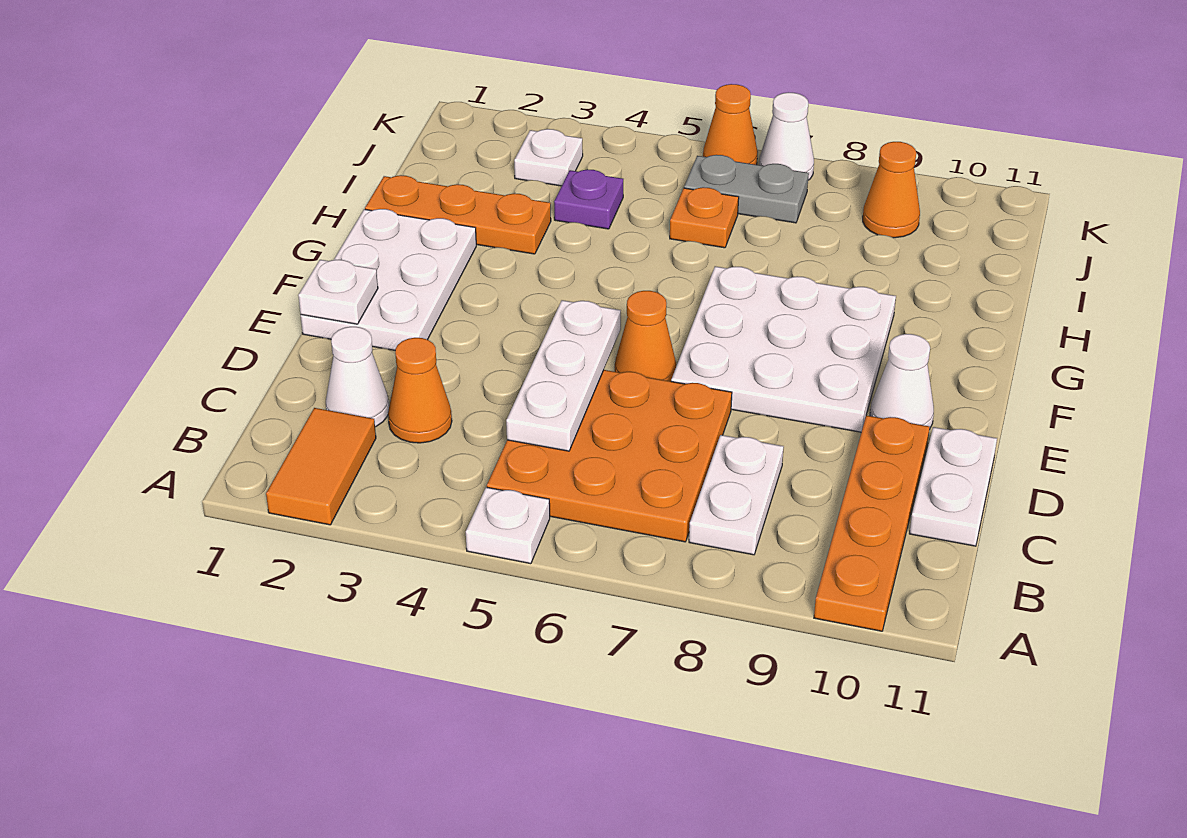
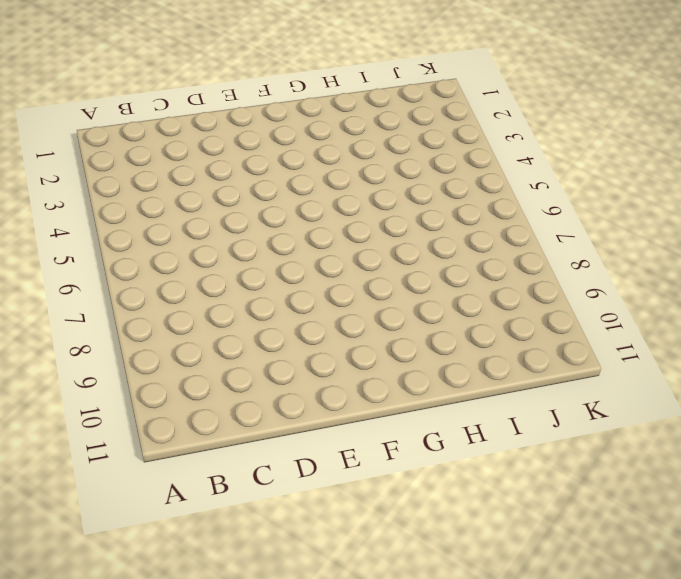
none -> orange 1x2 tile [266,408,376,525]
none -> white 1x1 plate [466,487,550,564]
none -> orange 1x4 plate [814,415,930,631]

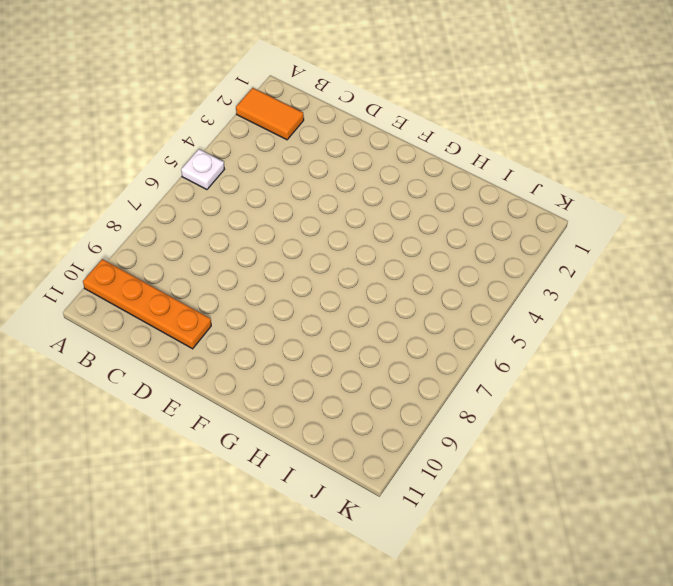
none -> orange 3x3 plate [487,370,732,542]
none -> white 1x2 plate [689,435,784,555]
none -> white 1x1 cone [326,327,389,427]

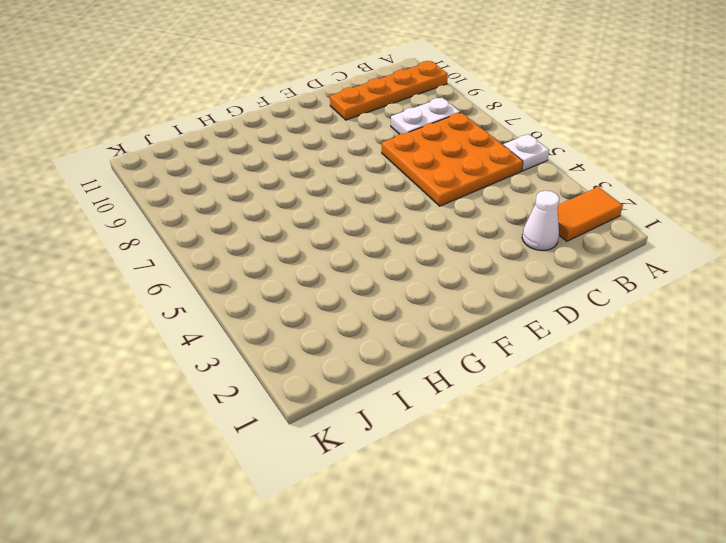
none -> orange 1x1 cone [388,338,452,443]
none -> white 1x2 plate [909,427,997,546]
none -> white 2x3 plate [301,209,476,350]

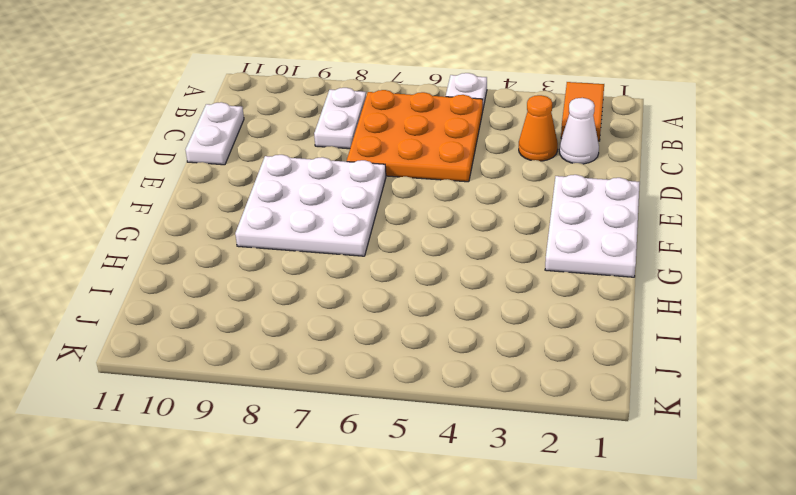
none -> orange 1x4 plate [814,415,930,631]
none -> orange 1x1 cone [615,291,676,381]
none -> white 1x1 cone [870,334,934,429]

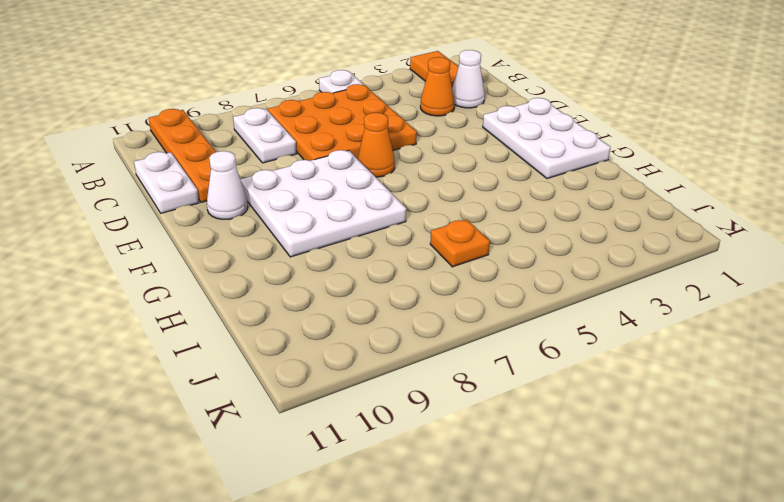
none -> orange 1x3 plate [365,175,551,254]
none -> purple 1x1 plate [554,169,623,229]
none -> white 1x1 plate [514,129,583,186]

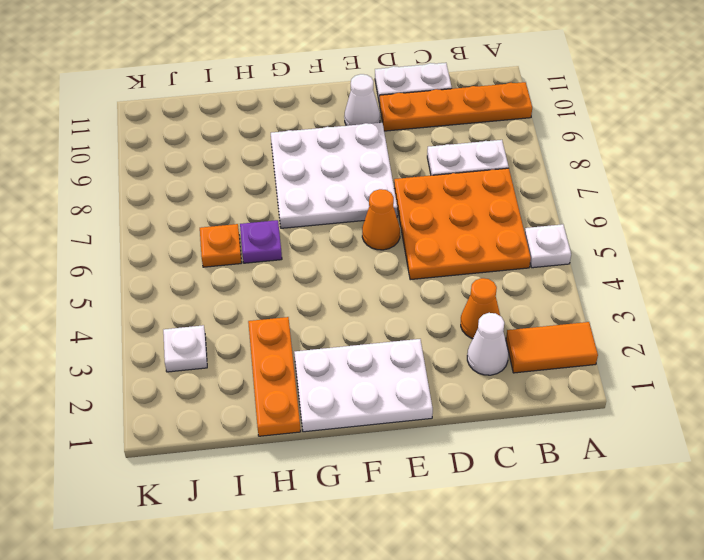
purple 1x1 plate [240,220,282,263] -> purple 1x1 plate moved to [554,169,623,229]
none -> grey 1x2 plate [684,155,809,223]
none -> orange 1x1 cone [863,142,920,238]
none -> orange 1x1 cone [703,84,758,165]

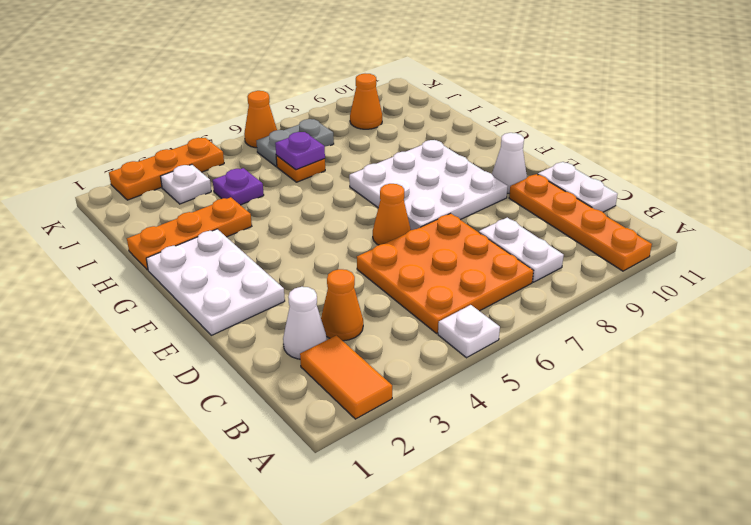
purple 1x1 plate [275,132,325,170] -> none
orange 1x3 plate [109,138,224,200] -> none
none -> white 1x1 cone [759,92,814,180]
none -> white 1x3 plate [506,300,621,451]
none -> white 1x1 plate [298,260,378,324]

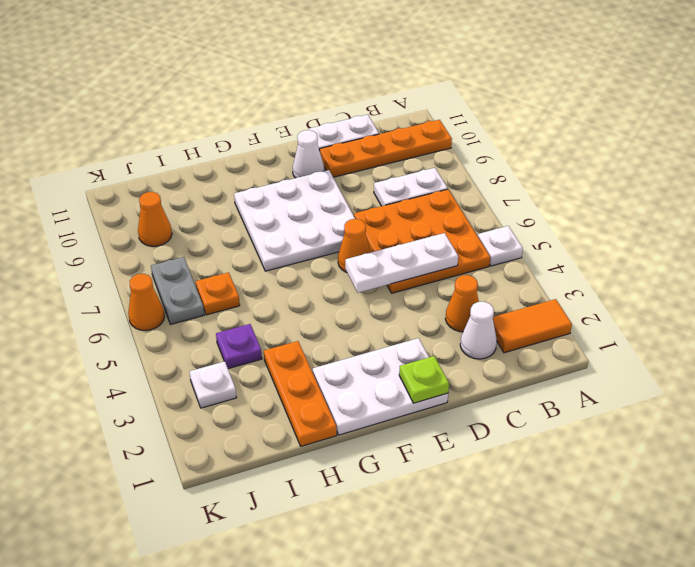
lime 1x1 plate [399,356,449,403] -> white 1x1 plate [298,260,378,324]
none -> white 1x1 cone [759,92,814,180]

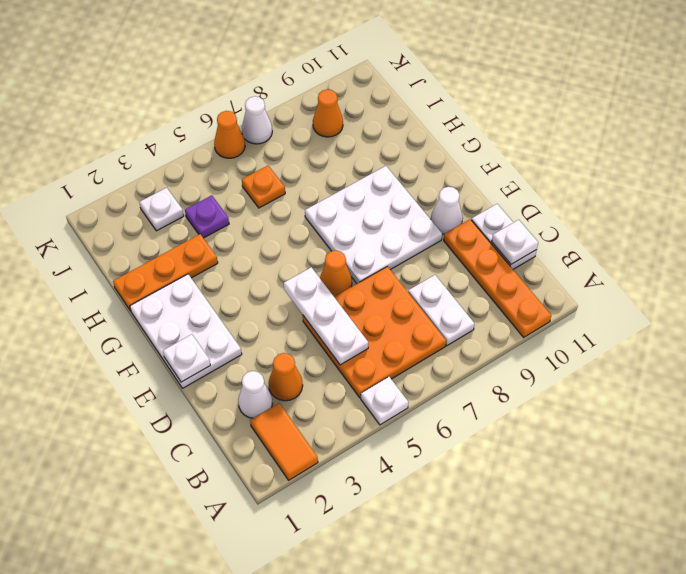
white 1x1 plate [492,220,538,264] -> none
none -> grey 1x2 plate [684,155,809,223]

